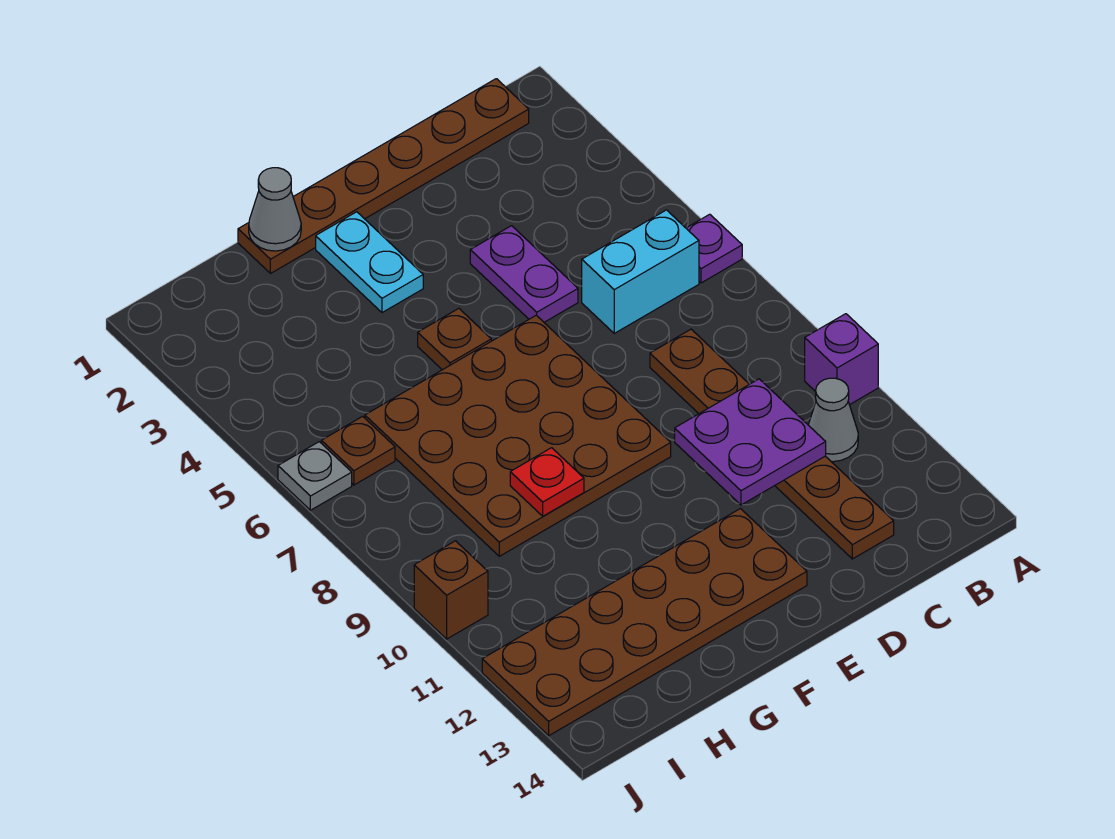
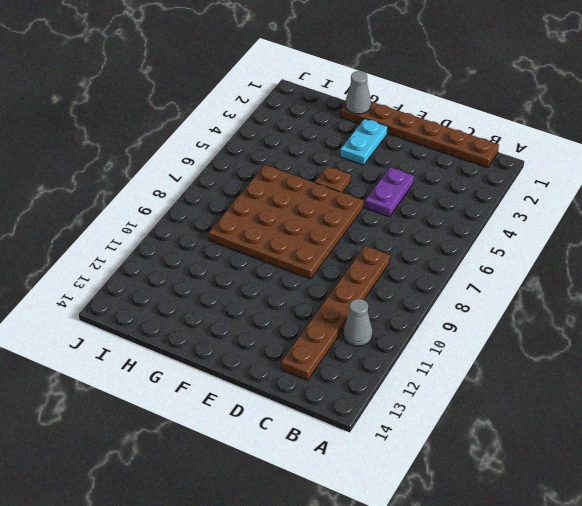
none -> purple 1x1 plate [686,214,742,283]
none -> purple 1x1 brick [805,314,878,405]
none -> cyan 1x2 brick [582,210,699,333]

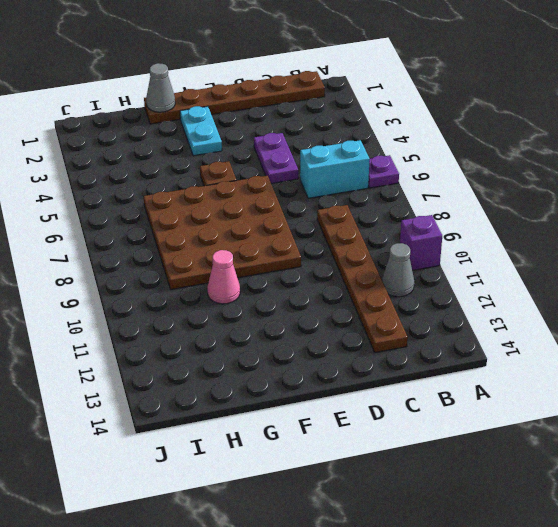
pink 1x1 cone [207,250,240,304] -> none
none -> brown 2x6 plate [482,509,807,736]
none -> brown 1x1 plate [321,416,395,485]
none -> grey 1x1 plate [278,442,352,510]

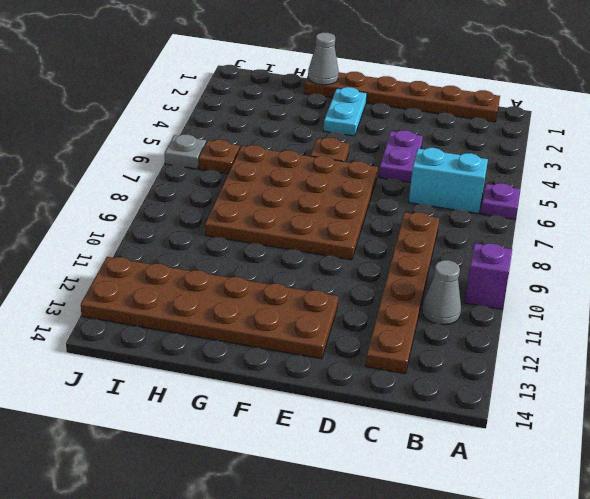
none -> brown 1x1 brick [414,541,488,639]
none -> purple 2x2 plate [675,379,826,505]
none -> red 1x1 plate [510,448,584,516]

